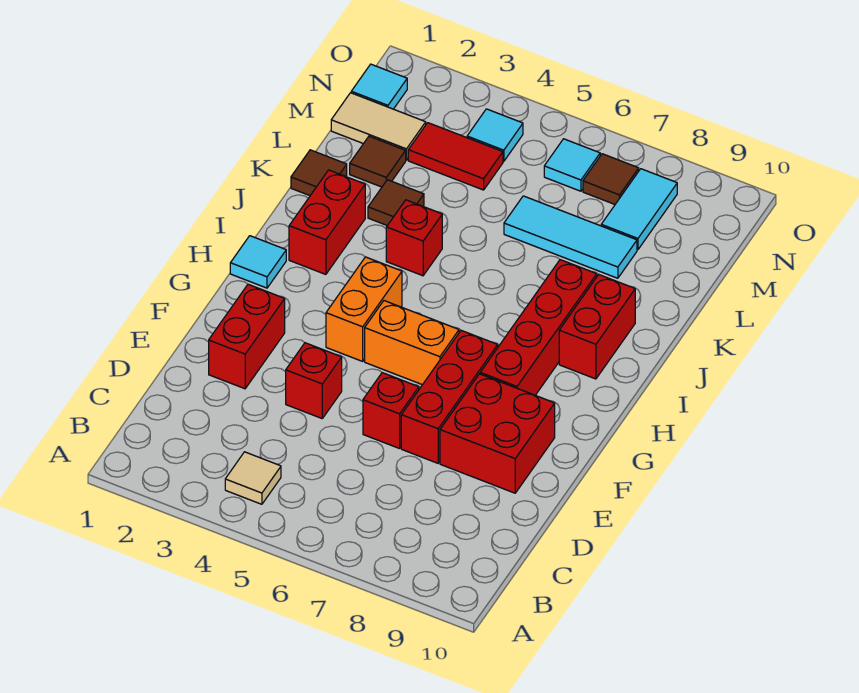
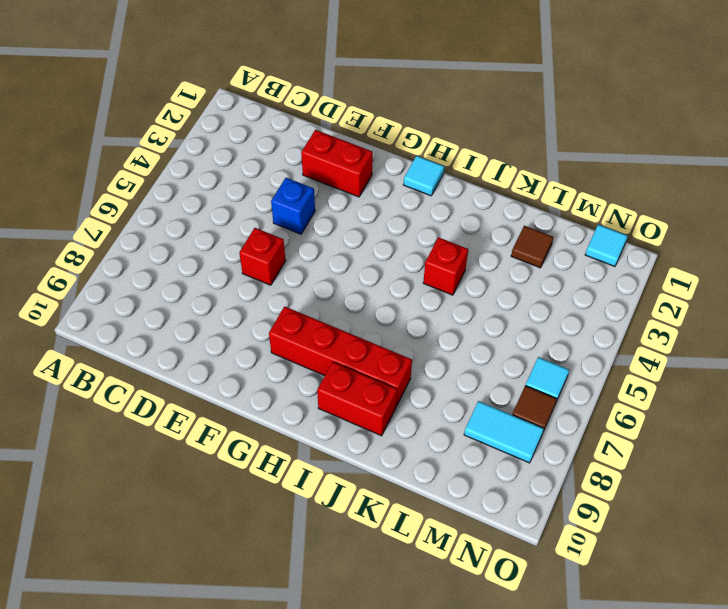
blue 1x1 brick [271,178,315,234] -> red 1x1 brick [286,343,342,418]
none -> tan 1x1 tile [225,452,281,504]
none -> red 1x3 brick [401,330,498,463]
none -> red 2x2 brick [440,374,555,493]

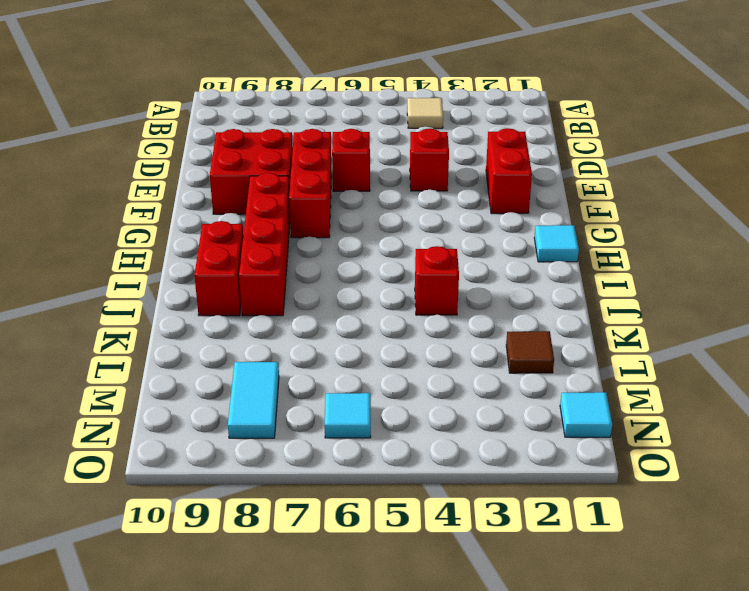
none -> orange 1x2 brick [326,257,402,361]
none -> orange 1x2 brick [365,301,459,385]
none -> red 1x2 brick [289,170,365,274]

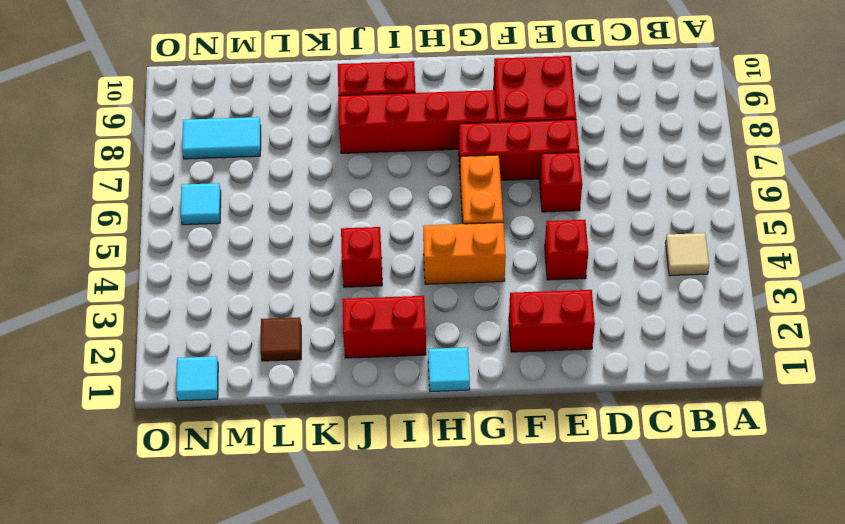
none -> brown 1x1 tile [291,150,347,196]
none -> brown 1x1 tile [368,180,424,226]
none -> cyan 1x3 tile [504,196,637,278]

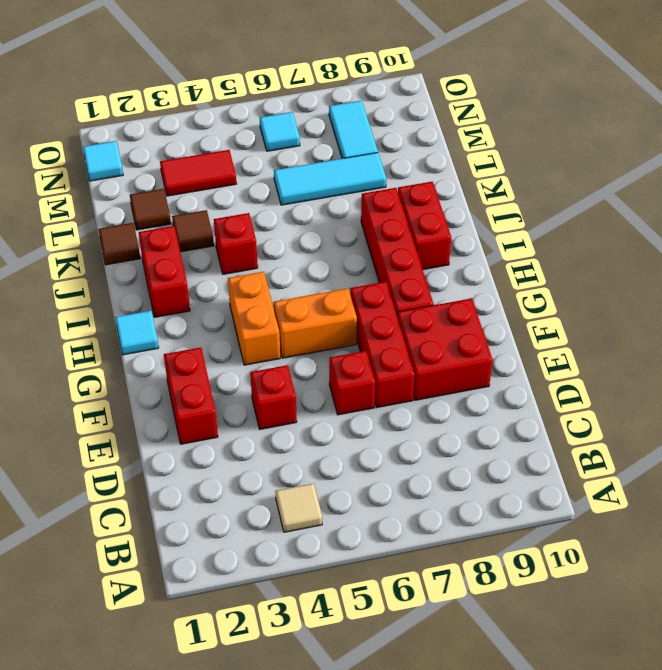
none -> tan 1x2 tile [331,93,426,160]
none -> cyan 1x1 tile [467,109,523,161]
none -> brown 1x1 tile [583,154,639,204]

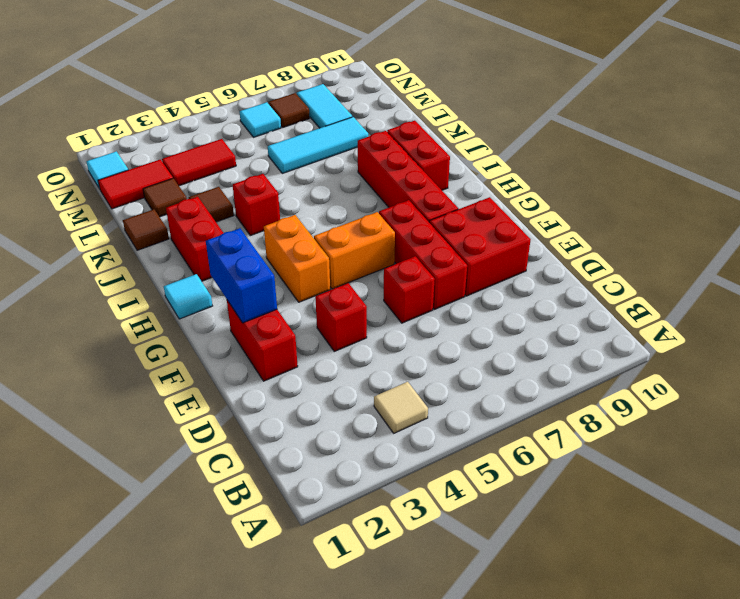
blue 1x2 brick [206,228,277,323] -> none
red 1x2 tile [98,160,173,209] -> tan 1x2 tile [331,93,426,160]
none -> cyan 1x1 tile [467,109,523,161]

